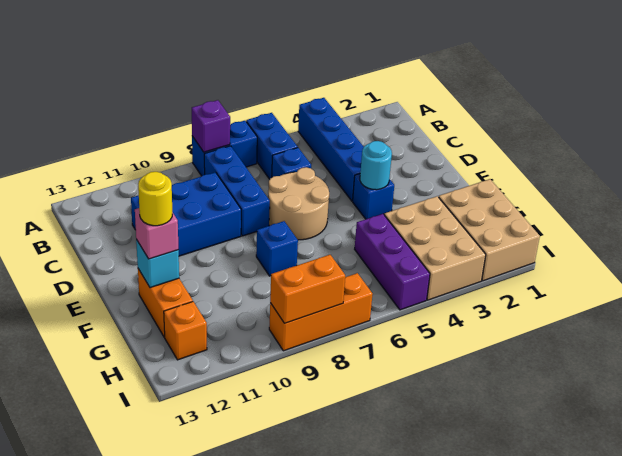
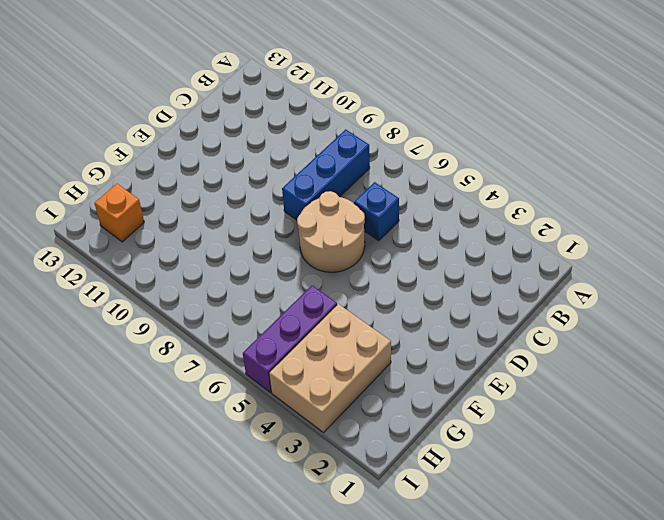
none -> blue 1x4 brick [298,98,364,201]
none -> blue 1x2 brick [246,113,298,179]
none -> blue 1x2 brick [192,121,257,176]

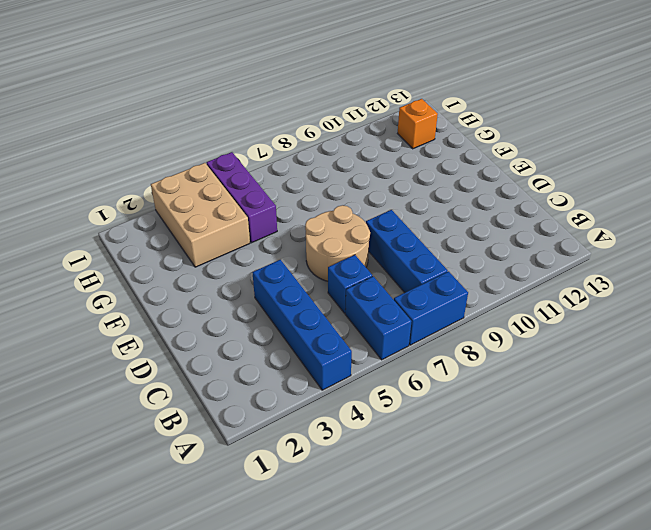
none -> blue 2x3 brick [131,172,241,256]
none -> blue 1x1 brick [353,174,394,219]
none -> blue 1x1 brick [256,221,298,276]

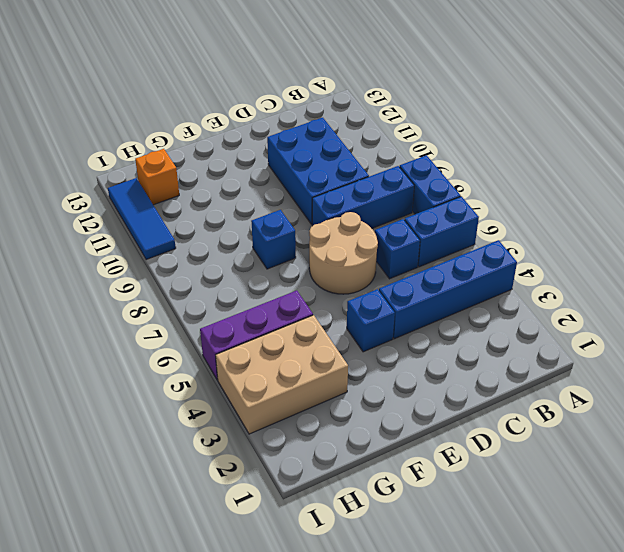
blue 1x3 tile [108,178,176,260] -> none
none -> orange 1x2 brick [138,269,193,337]
none -> tan 2x3 brick [439,179,540,281]
none -> orange 1x3 brick [269,273,373,351]

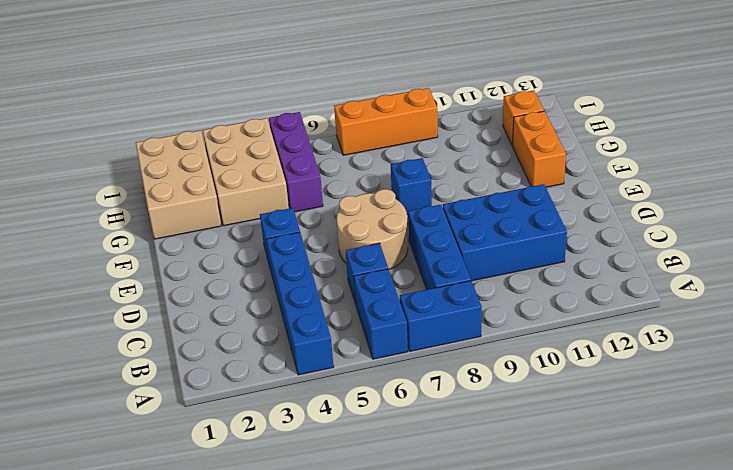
none -> purple 1x1 brick [192,100,230,152]
none -> cyan 1x1 round brick [360,141,392,190]
none -> cyan 1x1 brick [136,240,179,288]

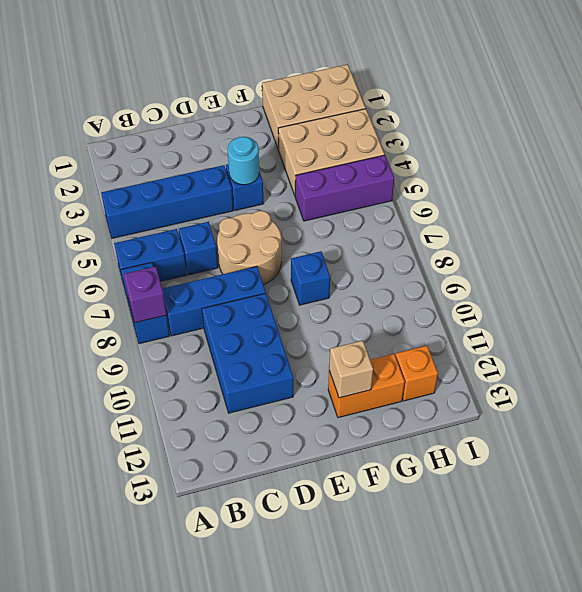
tan 1x1 brick [329,340,373,398] -> cyan 1x1 brick [136,240,179,288]
none -> orange 1x3 brick [269,273,373,351]
none -> orange 1x2 brick [270,255,345,323]
none -> pink 1x1 brick [135,208,178,259]

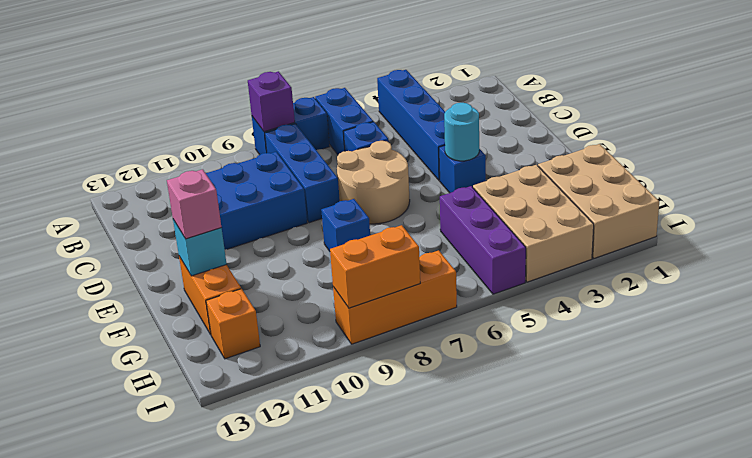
none -> yellow 1x1 round brick [138,172,172,226]

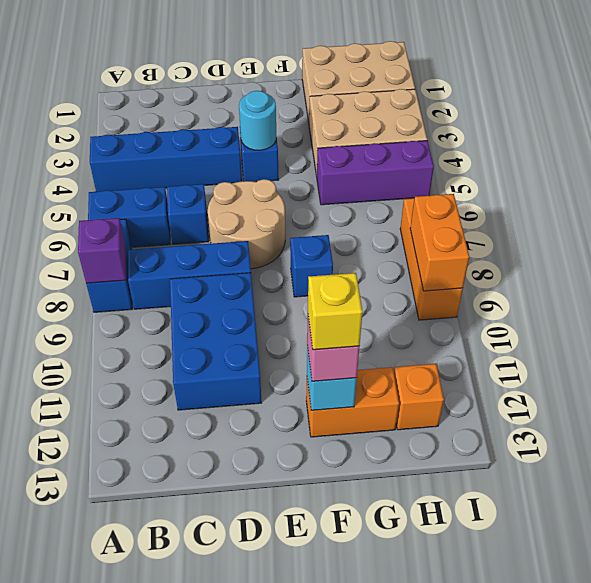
yellow 1x1 brick [308,273,363,350] -> yellow 1x1 round brick [138,172,172,226]

